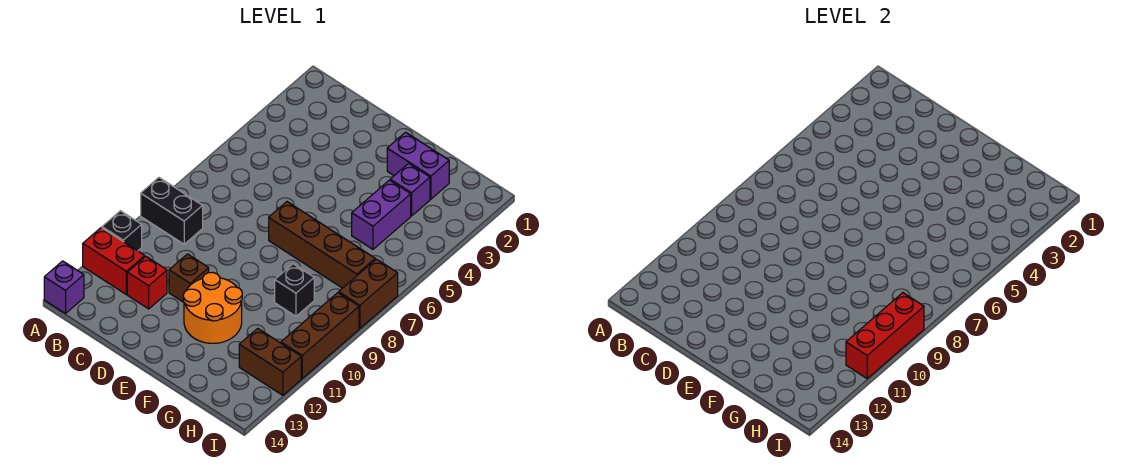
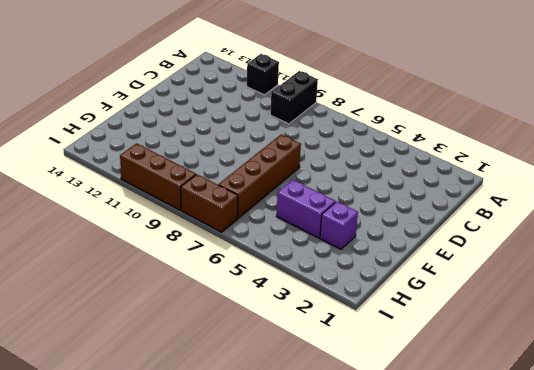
none -> red 1x2 brick [83,228,145,294]
none -> purple 1x1 brick [44,261,84,314]
none -> red 1x1 brick [127,256,167,309]

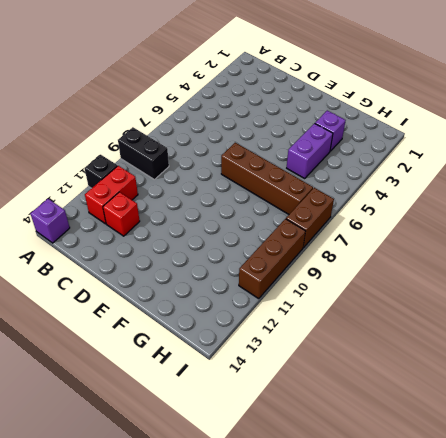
red 1x2 brick [85,166,138,224] -> red 1x2 brick turned to [83,228,145,294]
none -> brown 1x1 brick [169,254,209,302]
none -> orange 2x2 round brick [183,272,242,343]
none -> purple 1x2 brick [387,132,449,199]

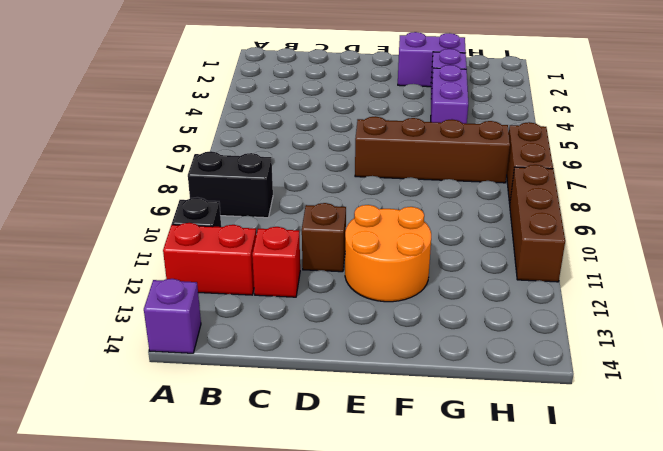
none -> black 1x1 brick [275,264,314,316]
none -> brown 1x2 brick [239,328,301,395]
none -> red 1x3 brick [846,293,924,378]

